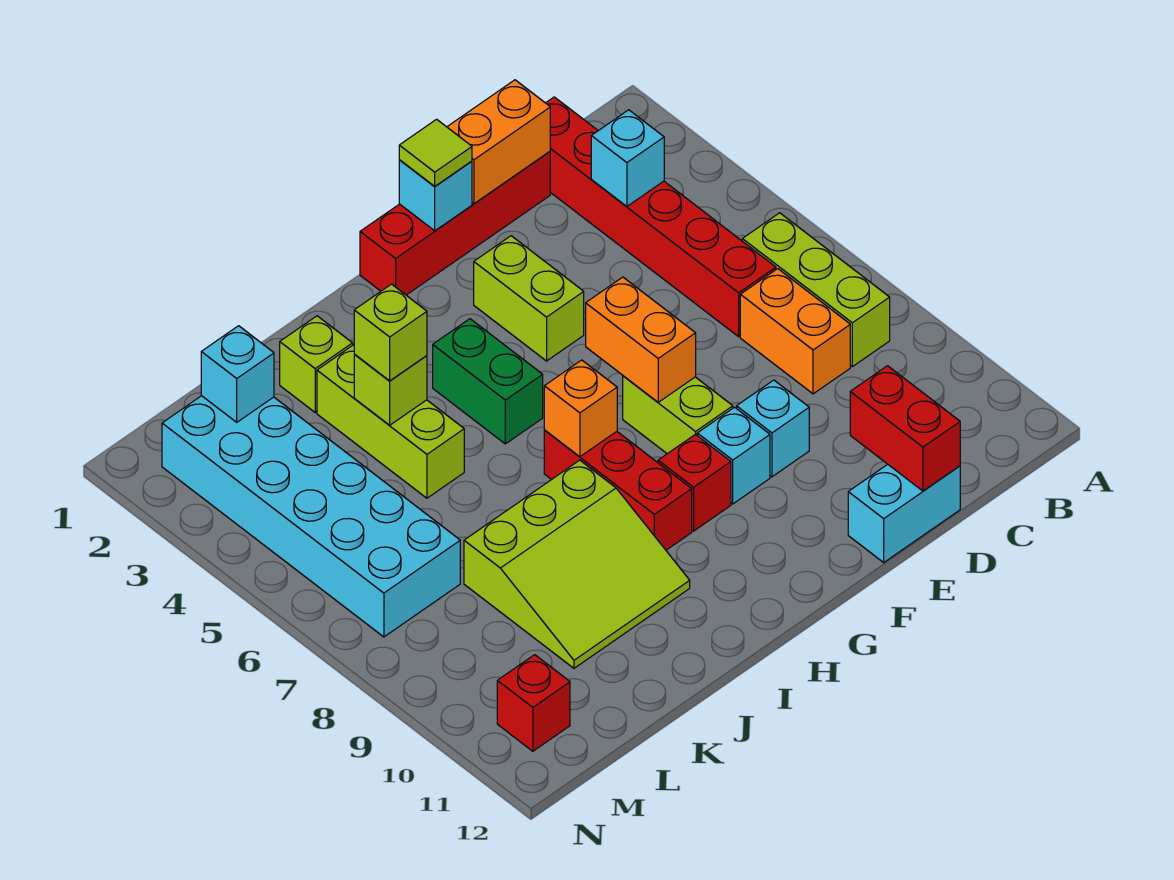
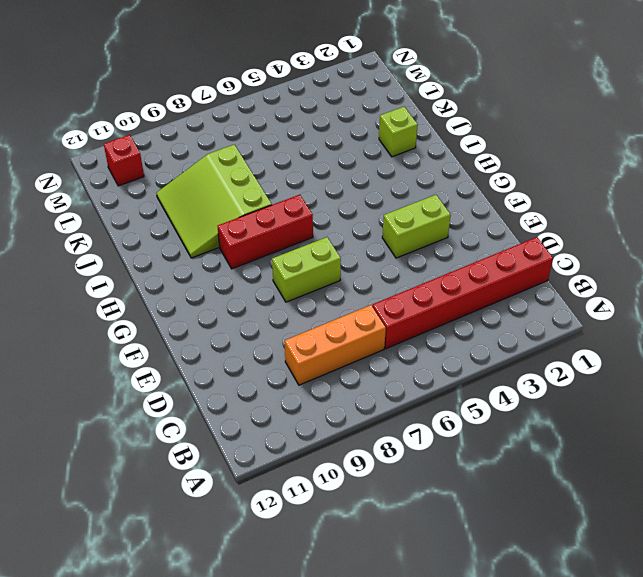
orange 1x3 brick [285,305,386,385] -> orange 1x2 brick [740,269,850,394]
none -> lime 1x3 brick [742,213,890,367]
none -> red 1x4 brick [360,152,550,295]
none -> cyan 1x2 brick [848,464,960,562]

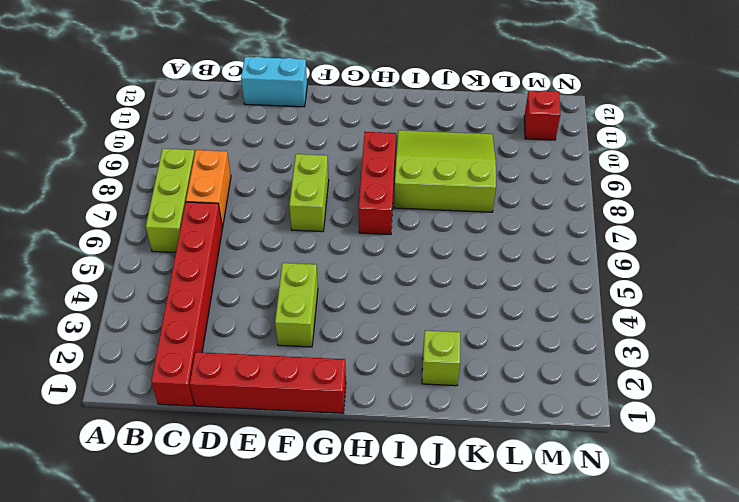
none -> cyan 1x1 brick [737,380,809,477]
none -> cyan 1x1 brick [697,407,770,504]
none -> red 1x1 brick [658,434,731,531]

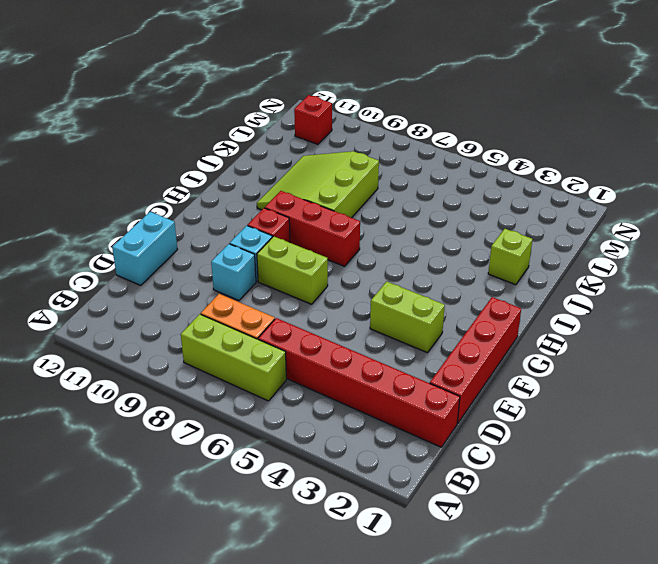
none -> green 1x2 brick [433,319,543,444]
none -> lime 1x3 brick [317,345,464,498]
none -> cyan 2x6 brick [162,396,460,637]

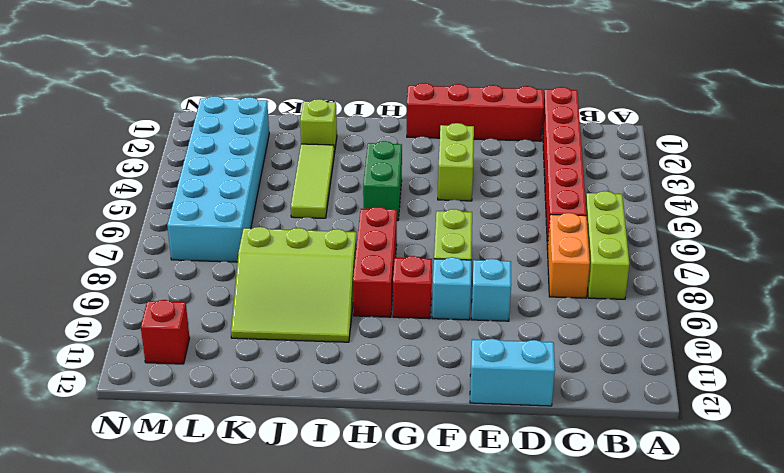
lime 1x3 tile [291,144,334,218] -> lime 1x3 brick [317,345,464,498]
none -> cyan 1x1 brick [591,110,664,206]
none -> orange 1x2 brick [447,80,550,204]
none -> red 1x2 brick [850,366,960,491]

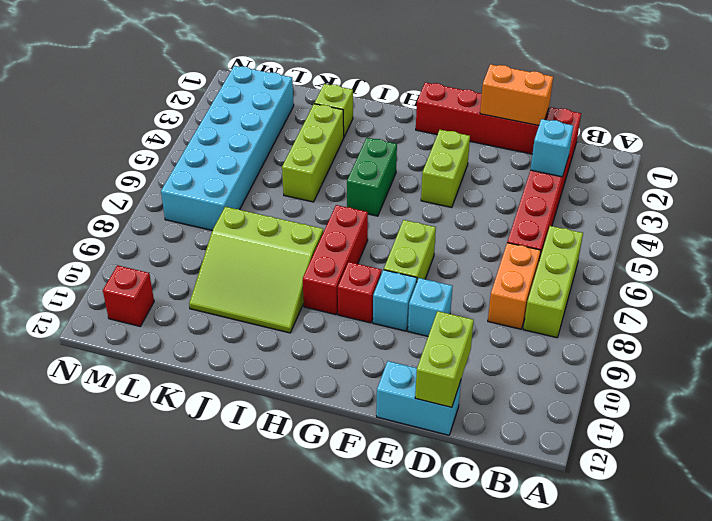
lime 1x2 brick [415,311,474,407] -> red 1x2 brick [850,366,960,491]
none -> cyan 1x1 brick [399,160,472,231]
none -> orange 1x2 brick [586,277,696,402]
none -> orange 1x1 brick [544,360,617,457]

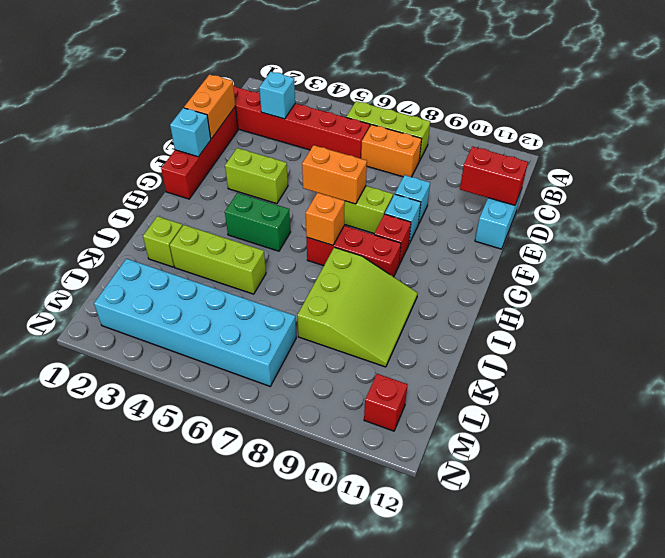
none -> lime 1x1 brick [354,354,427,425]
none -> cyan 1x1 brick [201,326,274,422]
none -> lime 1x1 tile [399,119,472,186]

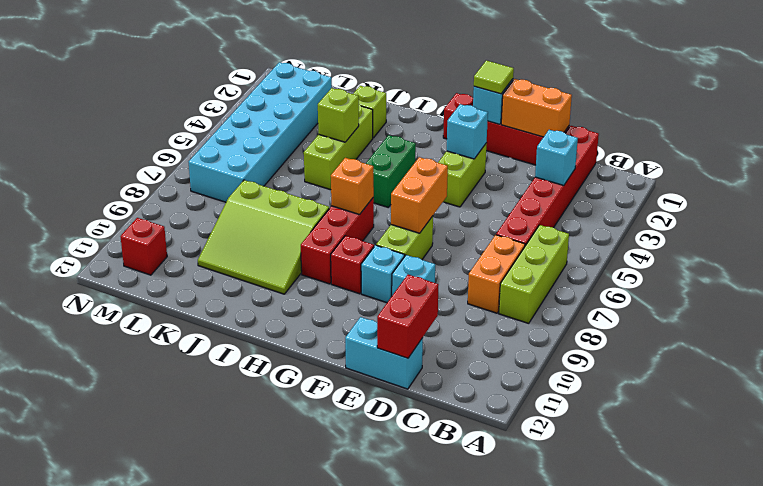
cyan 1x1 brick [447,104,488,159] -> cyan 1x1 brick moved to [201,326,274,422]
none -> lime 1x1 brick [354,284,427,381]

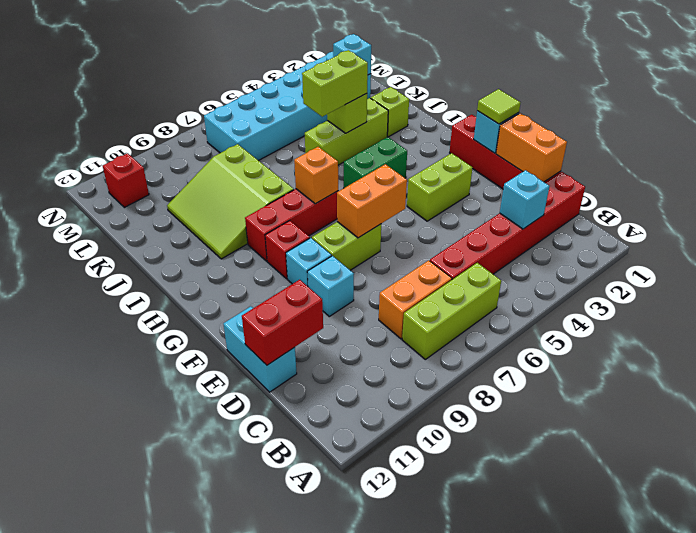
lime 1x2 brick [302,50,368,117] -> lime 1x1 brick [354,284,427,381]

